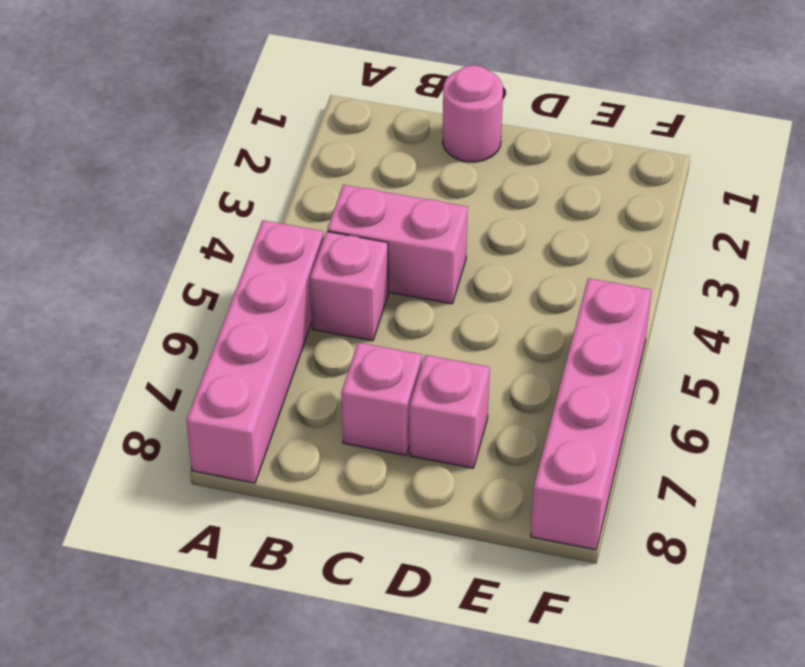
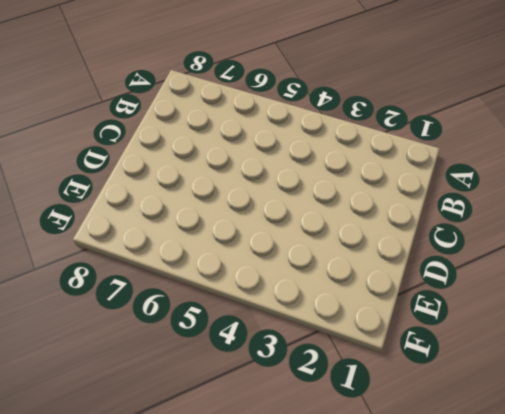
none -> pink 1x4 brick [186,220,324,483]
none -> pink 1x2 brick [327,185,468,304]

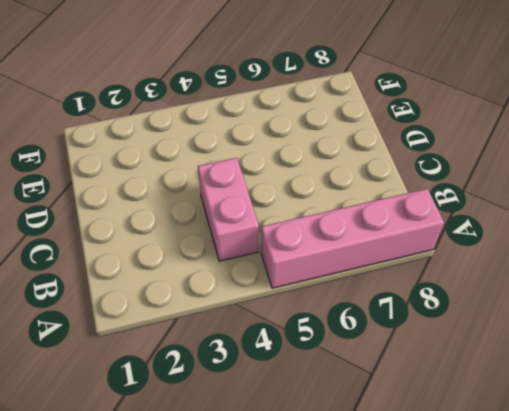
none -> pink 1x1 brick [310,232,388,341]
none -> pink 1x1 round brick [443,65,503,162]

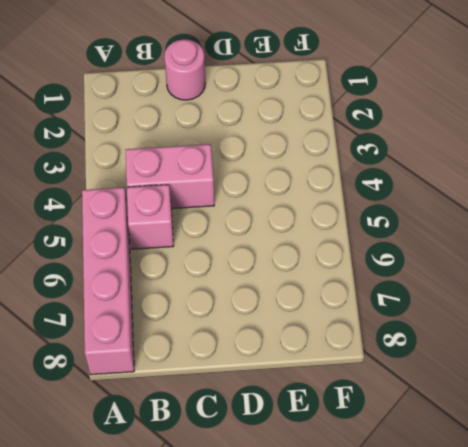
none -> pink 1x1 brick [341,343,422,455]
none -> pink 1x1 brick [410,355,490,468]

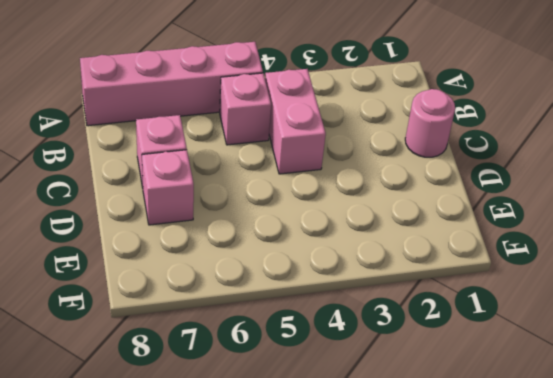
none -> pink 1x4 brick [531,278,651,550]

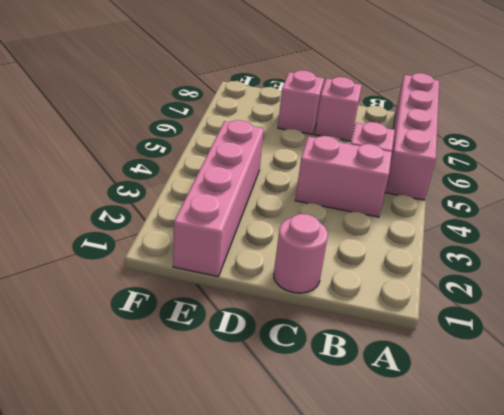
pink 1x4 brick [173,120,264,277] -> pink 1x4 brick moved to [531,278,651,550]

